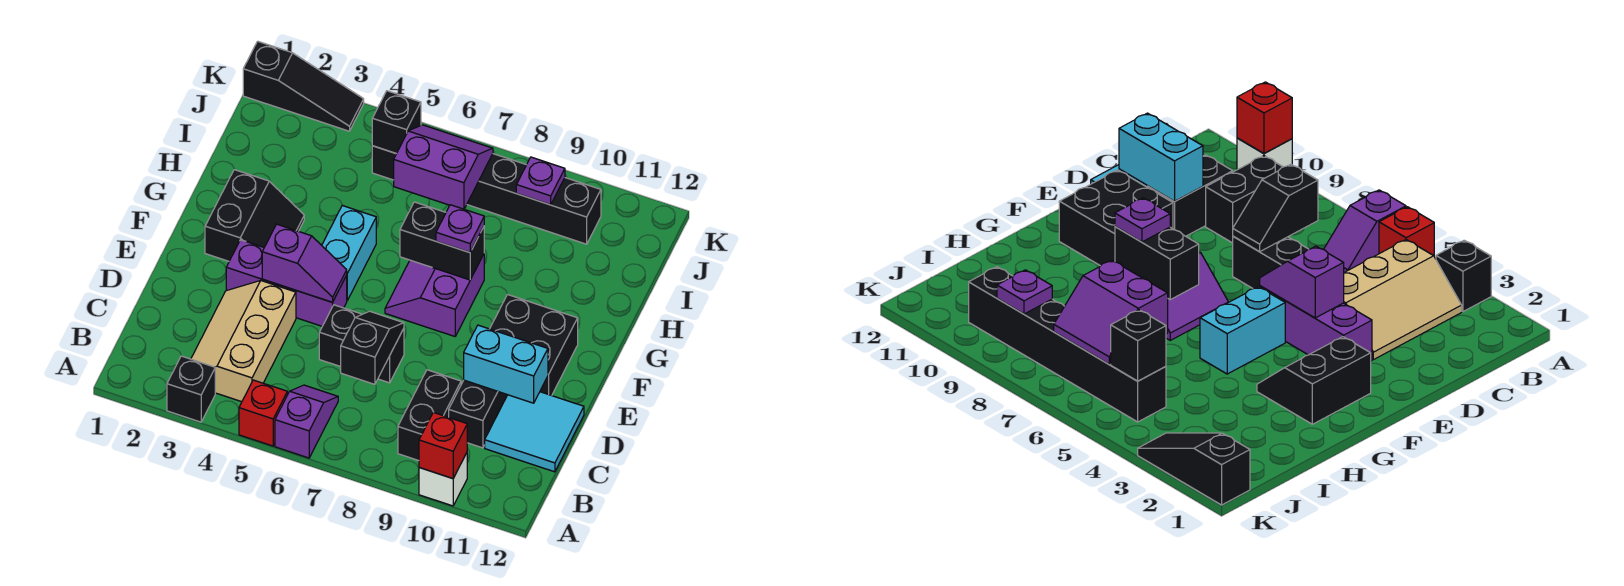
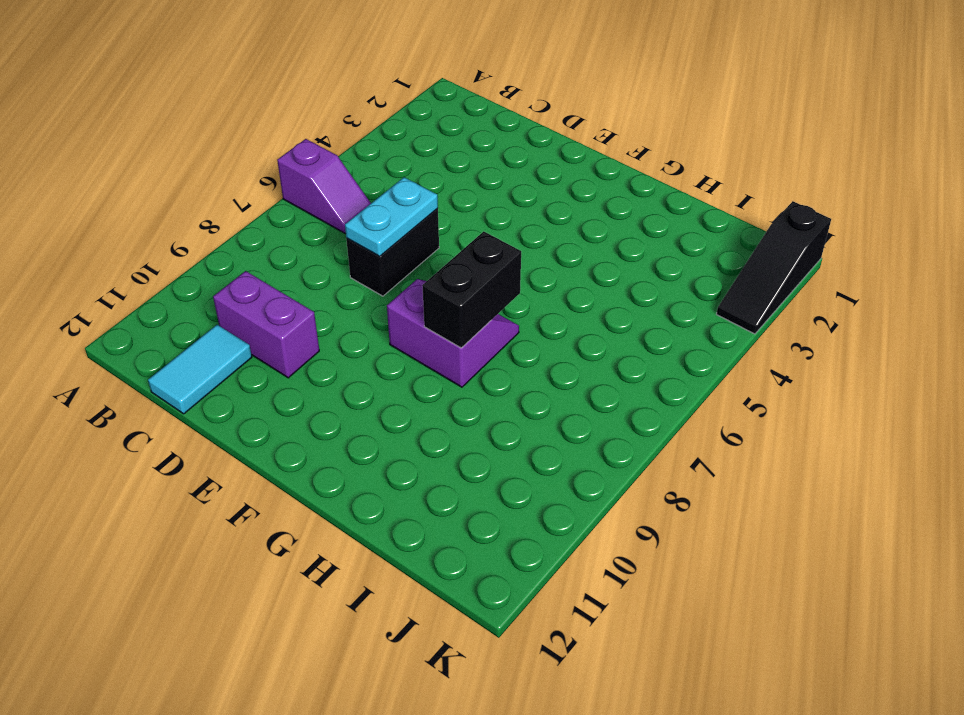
purple 1x2 brick [213,271,319,378] -> black 1x2 brick [449,380,507,448]
cyan 1x2 tile [148,325,252,414] -> cyan 2x2 tile [485,392,584,472]
cyan 1x2 plate [345,177,438,256] -> black 1x2 slope [341,311,404,384]
none -> black 1x1 brick [167,356,215,422]
none -> red 1x1 brick [239,380,287,446]
none -> white 1x1 brick [419,453,467,506]

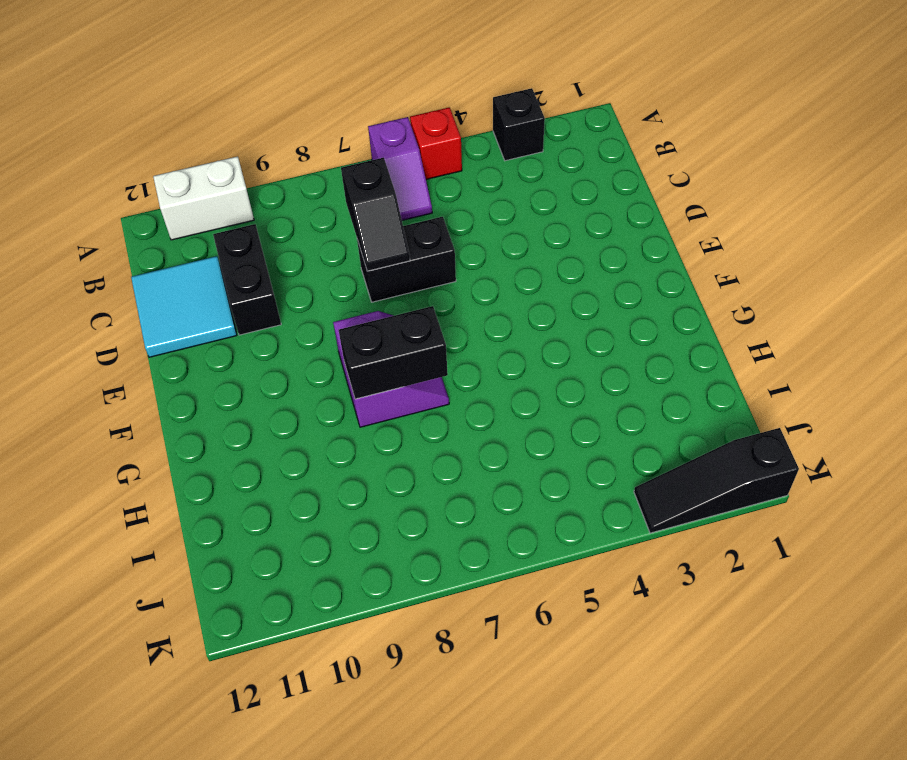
white 1x2 brick [153,156,254,240] -> white 1x1 brick [419,453,467,506]
none -> tan 2x3 slope [191,281,296,402]
none -> black 1x2 brick [398,370,461,461]
none -> purple 1x3 brick [226,240,347,326]

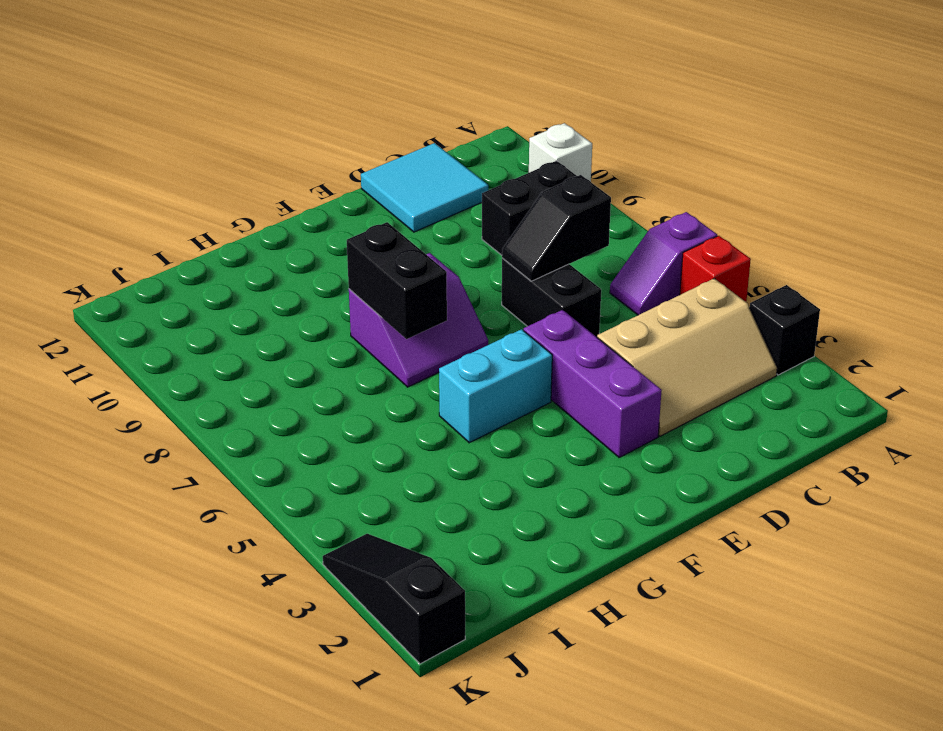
none -> black 1x2 brick [449,380,507,448]
none -> black 2x2 brick [490,294,578,396]
none -> black 2x2 slope [205,170,304,261]

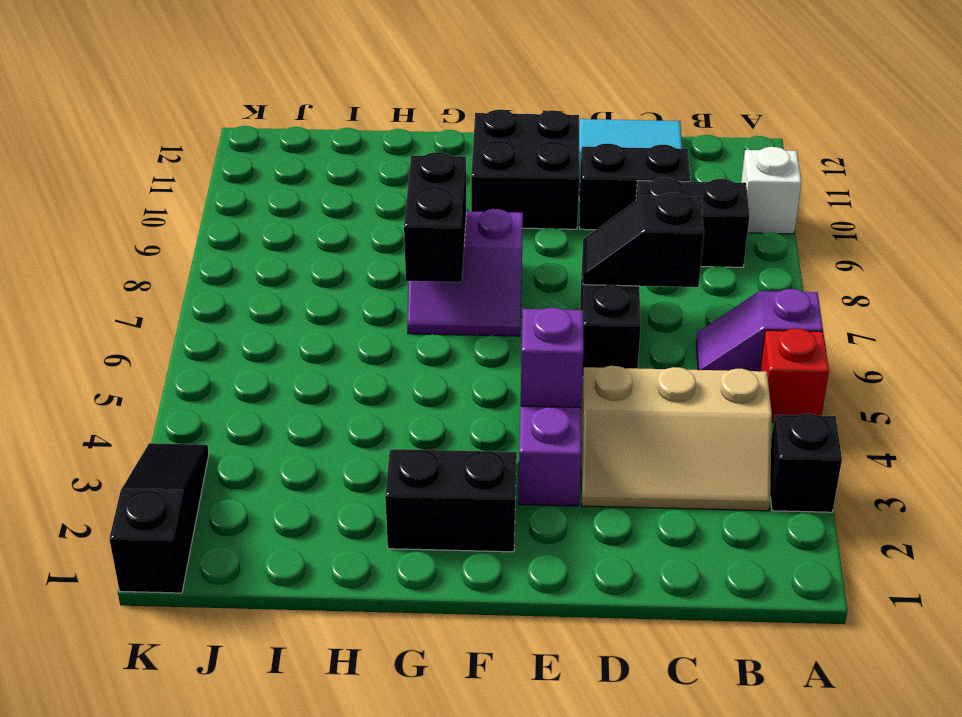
none -> cyan 1x2 brick [322,205,376,300]
none -> black 1x6 brick [372,146,601,244]
none -> red 1x1 brick [419,412,467,479]

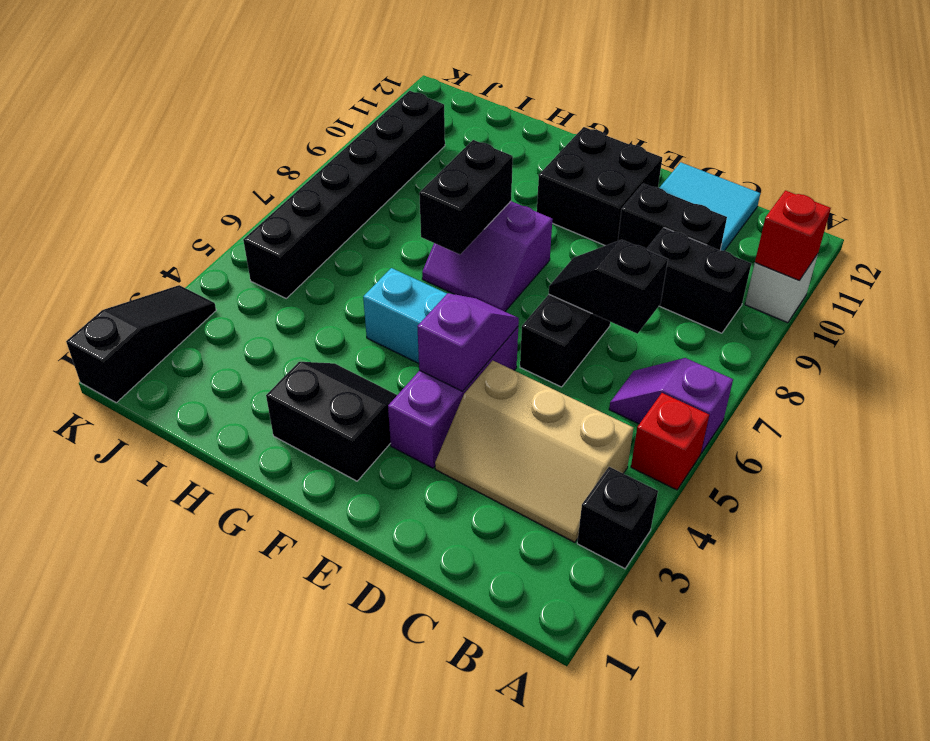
none -> cyan 1x2 brick [464,325,548,403]
none -> purple 2x2 slope [394,125,493,209]
none -> black 1x1 brick [372,91,421,153]

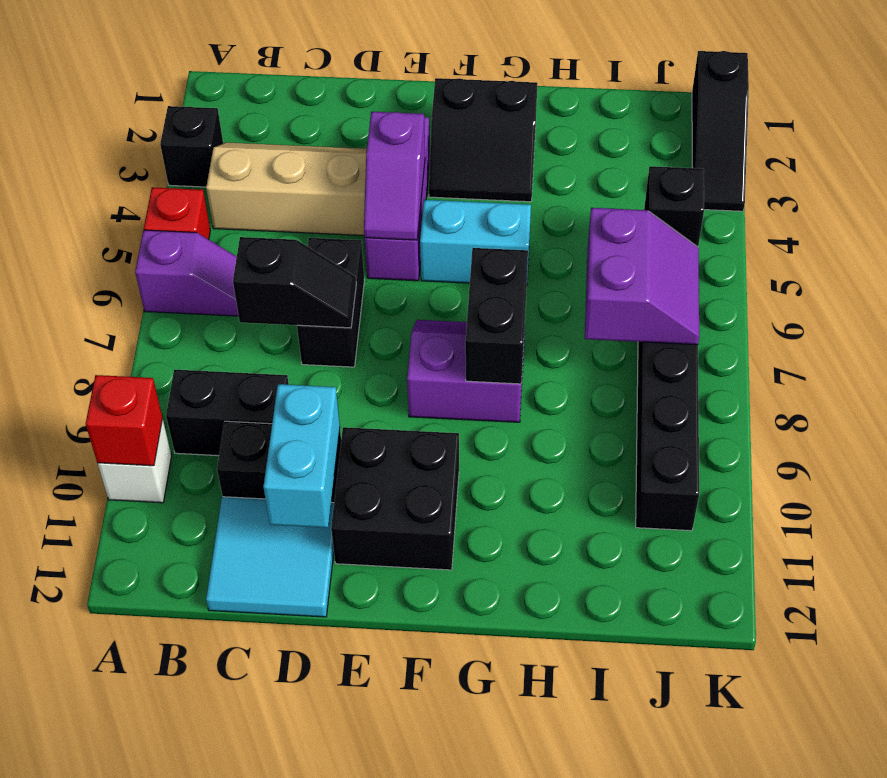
none -> purple 1x1 plate [516,157,565,205]
none -> purple 1x1 plate [436,205,484,252]

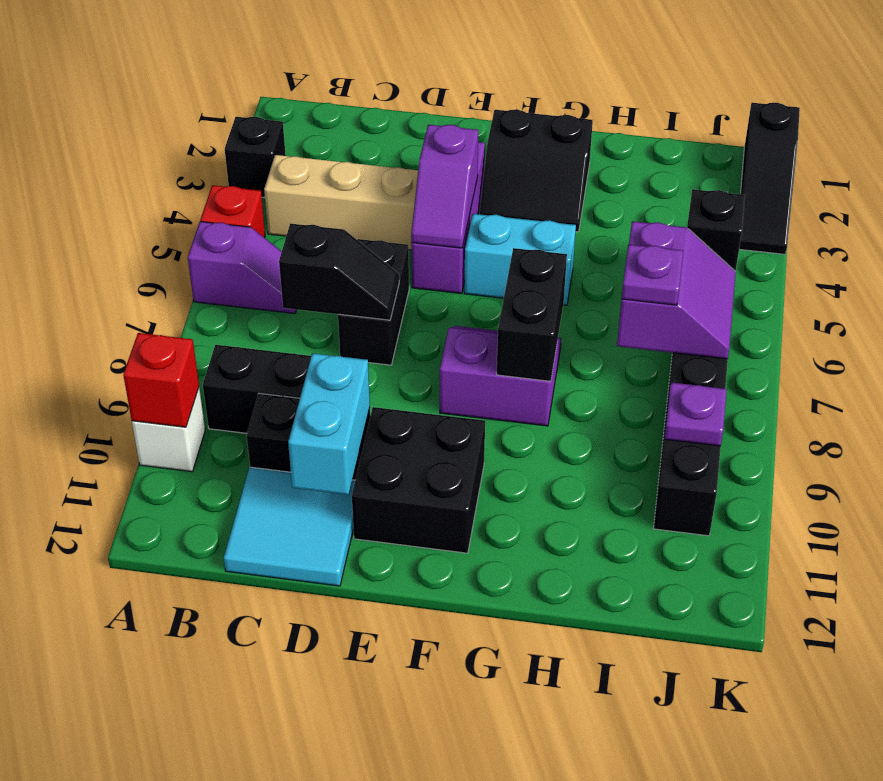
purple 1x1 plate [622,244,683,305] -> purple 1x1 plate moved to [436,205,484,252]

